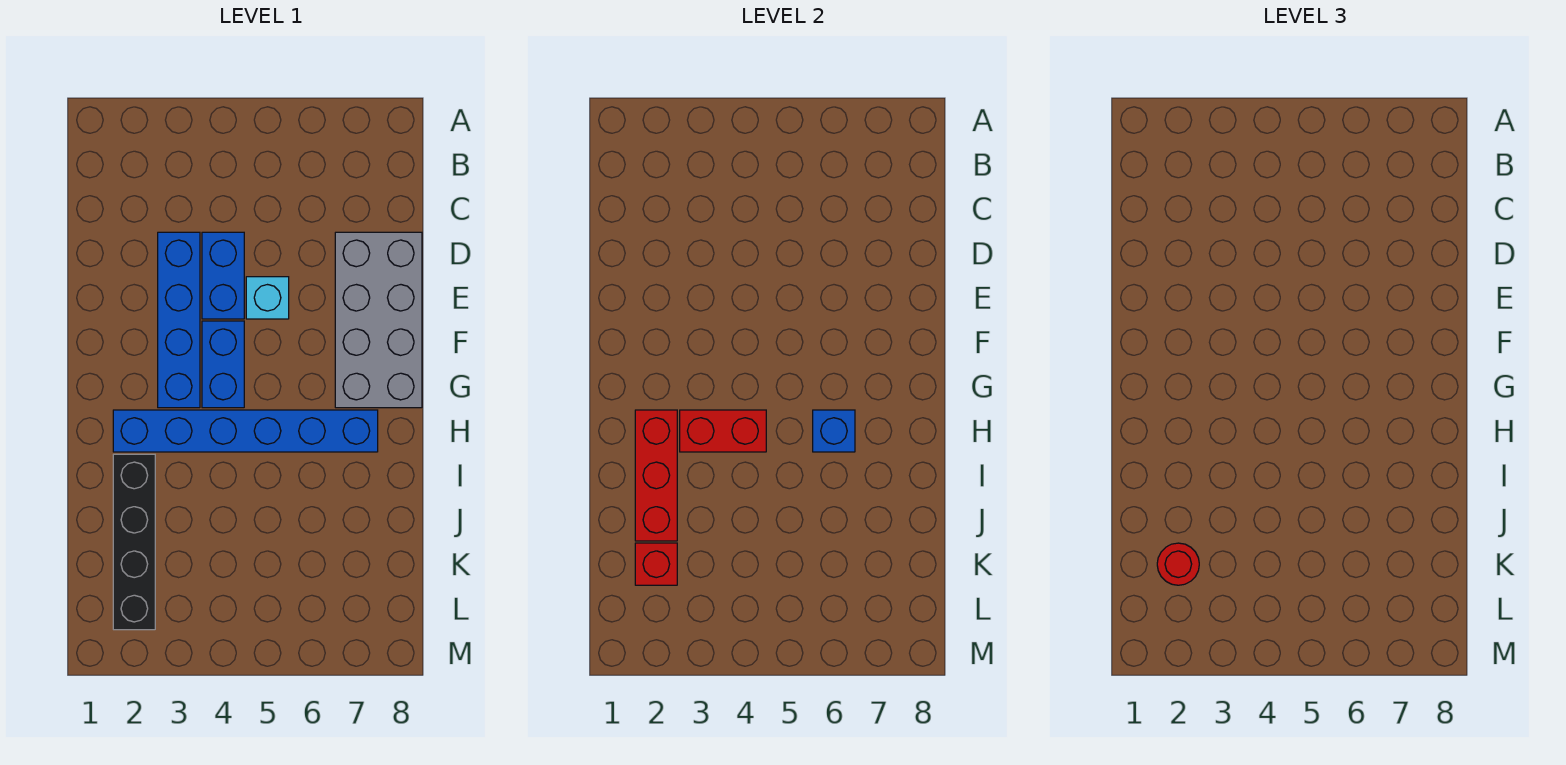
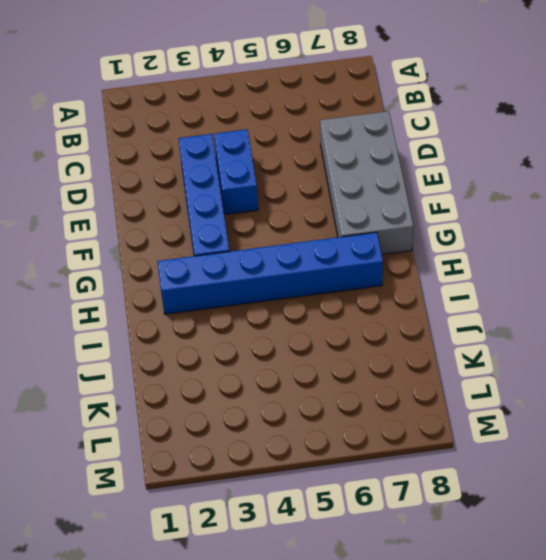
none -> cyan 1x1 brick [246,277,289,319]
none -> blue 1x2 brick [202,321,244,408]
none -> black 1x4 brick [113,454,155,630]

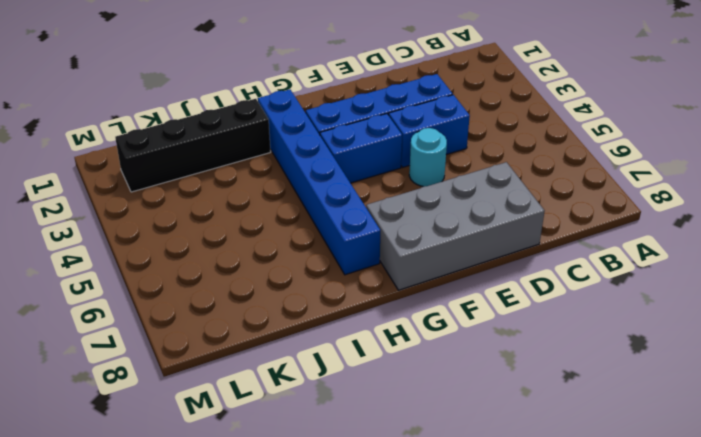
cyan 1x1 round brick [409,128,447,187] -> cyan 1x1 brick [246,277,289,319]
none -> red 1x3 brick [635,410,677,541]
none -> red 1x2 brick [680,410,766,452]
none -> blue 1x1 brick [813,410,855,452]

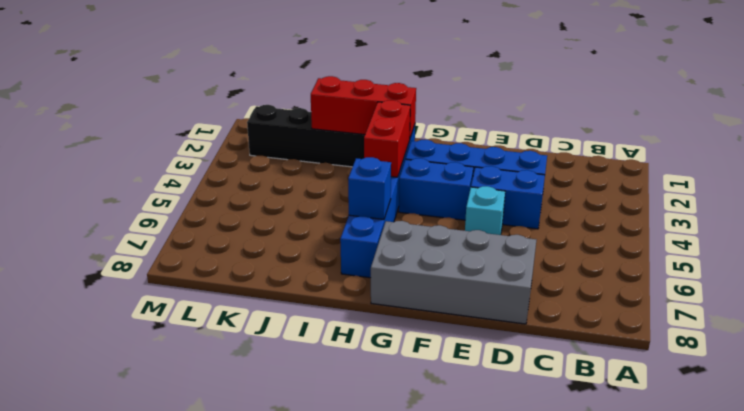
none -> red 1x1 brick [635,543,677,585]
none -> red 1x1 round brick [1157,543,1199,585]

